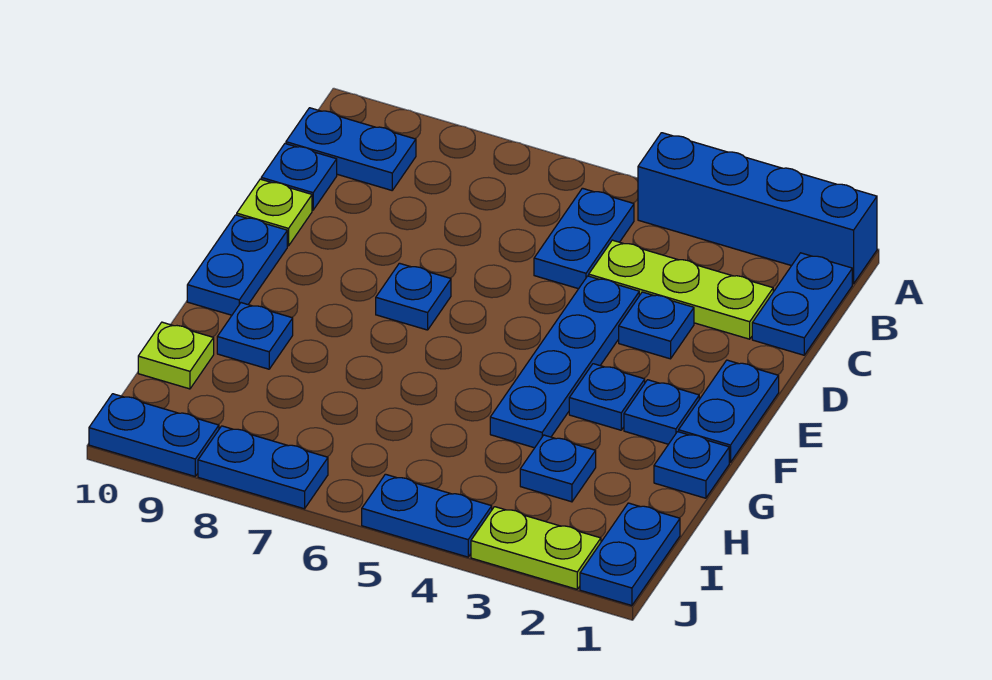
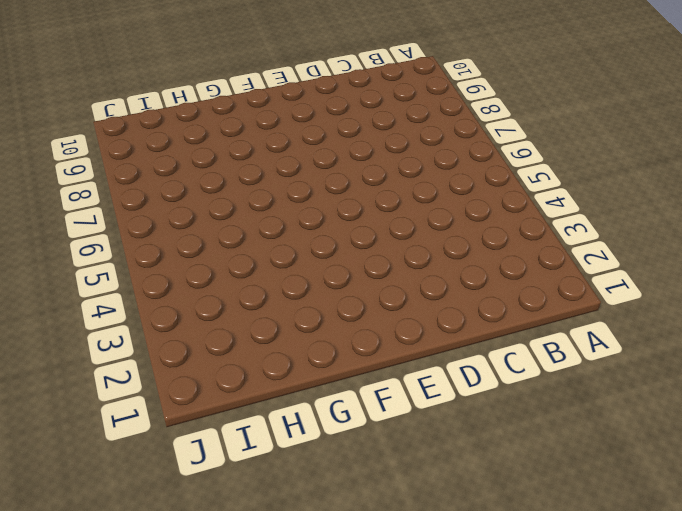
none -> blue 1x4 brick [638,133,877,284]
none -> blue 1x2 plate [752,253,852,355]
none -> blue 1x2 plate [534,188,634,289]

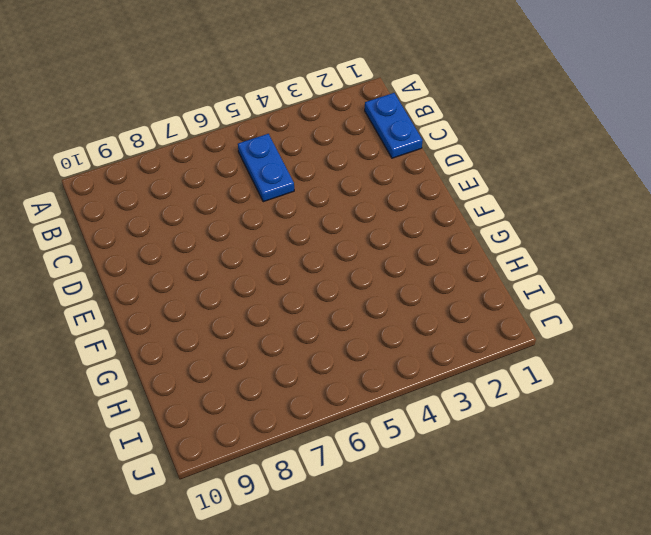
none -> blue 1x4 brick [638,133,877,284]
none -> blue 1x2 plate [286,108,416,190]
none -> lime 1x3 plate [589,240,773,339]

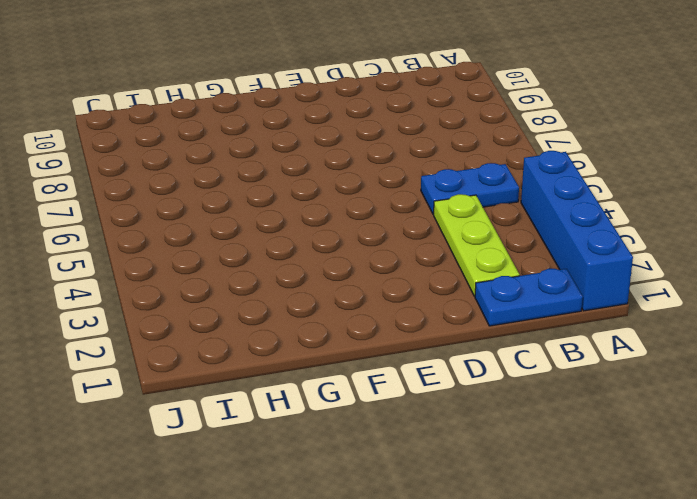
none -> blue 1x2 plate [286,108,416,190]
none -> blue 1x1 plate [261,144,337,210]
none -> blue 1x1 plate [619,292,694,359]

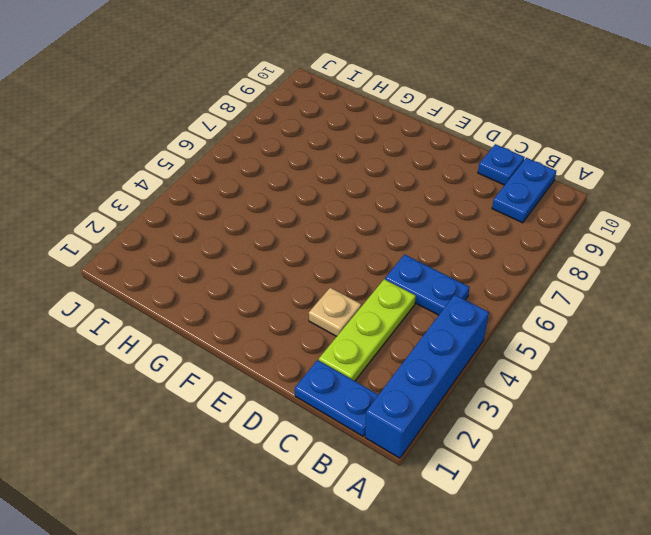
tan 1x1 plate [309,288,361,336] -> blue 1x1 plate [619,292,694,359]
none -> blue 1x4 plate [490,276,639,448]
none -> lime 1x1 plate [237,179,312,246]
none -> blue 1x2 plate [679,360,779,463]

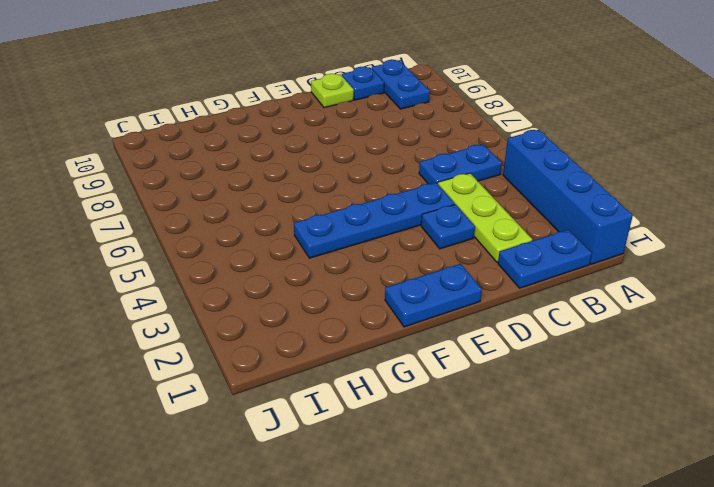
none -> blue 1x1 plate [376,263,451,330]
none -> blue 1x2 plate [187,215,287,315]
none -> blue 1x1 plate [624,380,699,444]

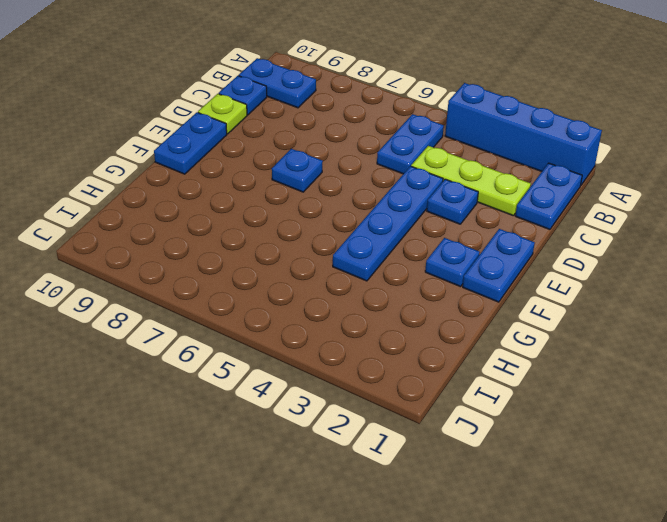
none -> blue 1x1 plate [569,364,645,430]
none -> blue 1x1 plate [654,432,729,498]
none -> blue 1x1 plate [217,303,293,369]

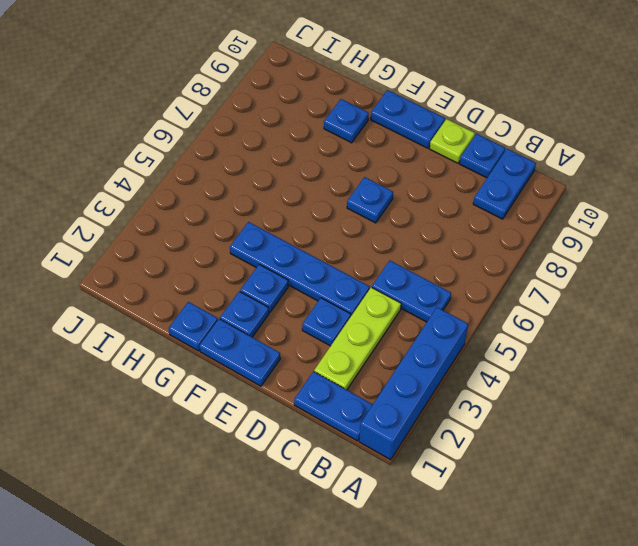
none -> blue 1x1 plate [520,435,596,502]
none -> lime 1x1 plate [138,322,214,389]
none -> blue 1x2 plate [580,503,680,606]

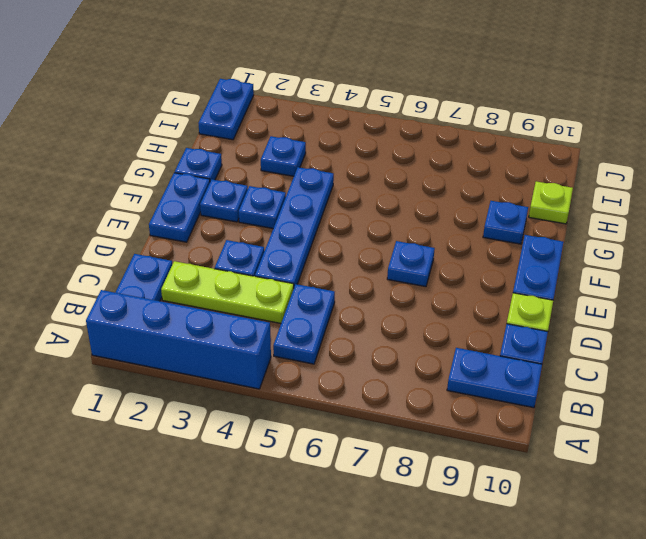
none -> lime 1x2 plate [471,507,601,589]
none -> blue 1x2 plate [362,474,492,557]
none -> blue 1x2 plate [198,426,328,509]

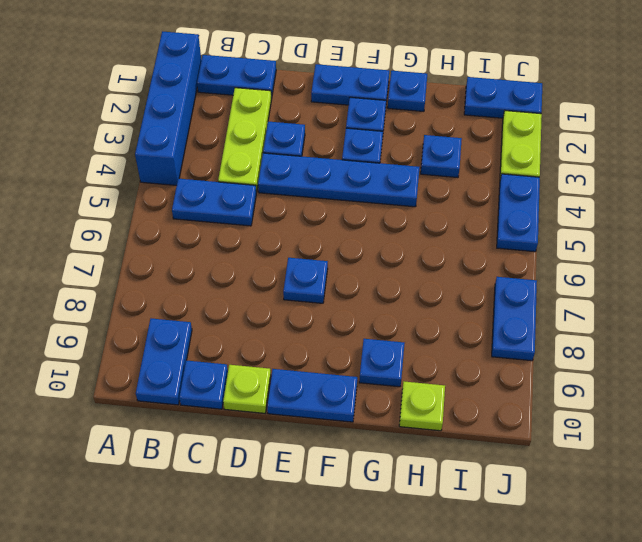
none -> blue 1x2 plate [89,394,219,476]

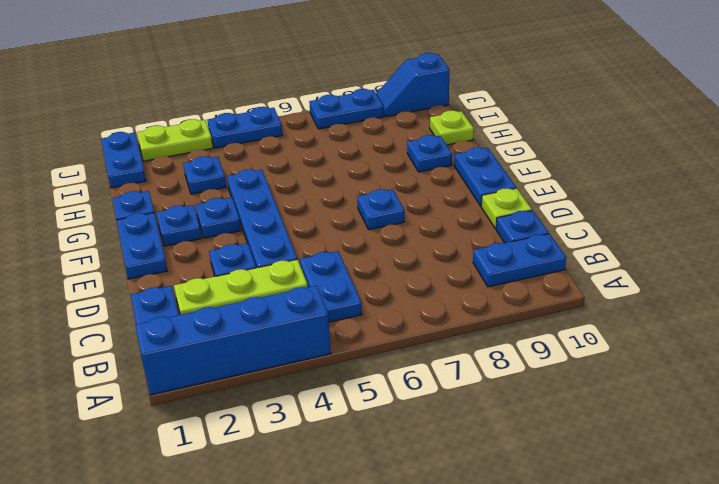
blue 1x2 slope [376,53,449,117] -> blue 1x2 plate [89,394,219,476]

